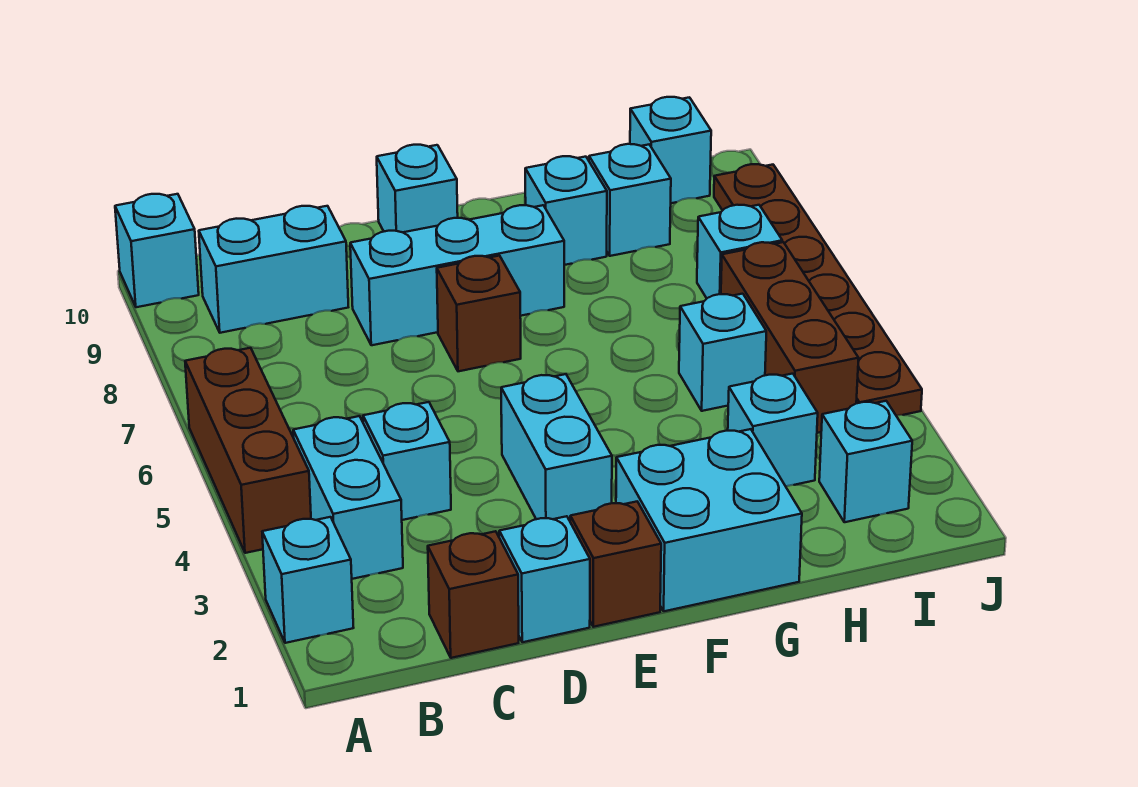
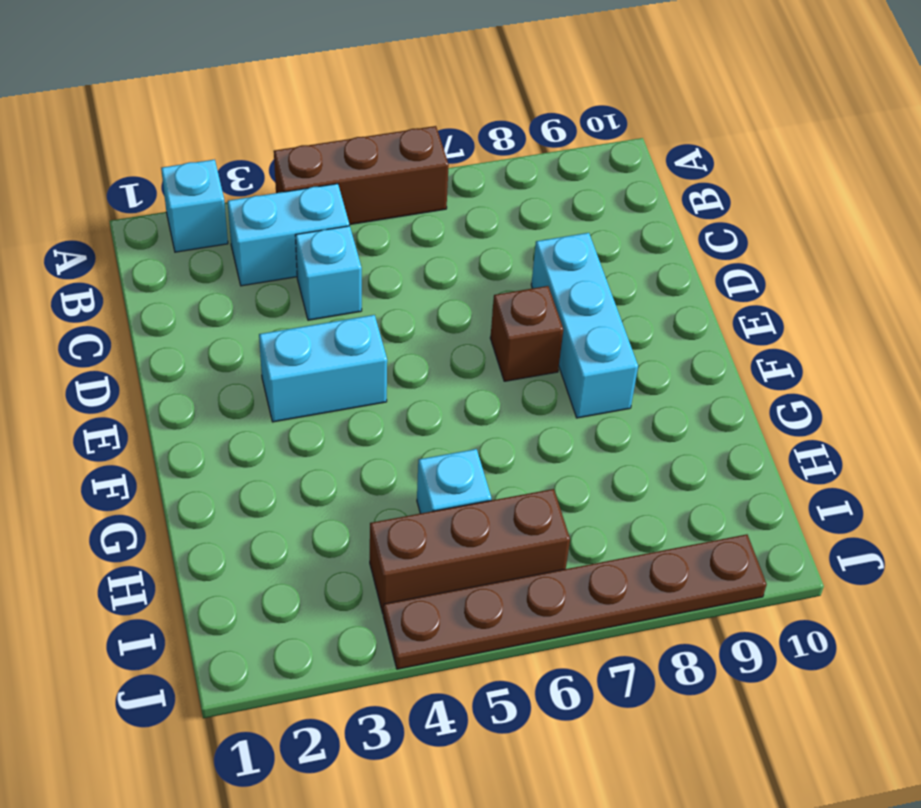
none -> cyan 1x1 brick [115,194,199,307]
none -> cyan 1x2 brick [199,206,348,333]
none -> brown 1x1 brick [428,531,519,658]

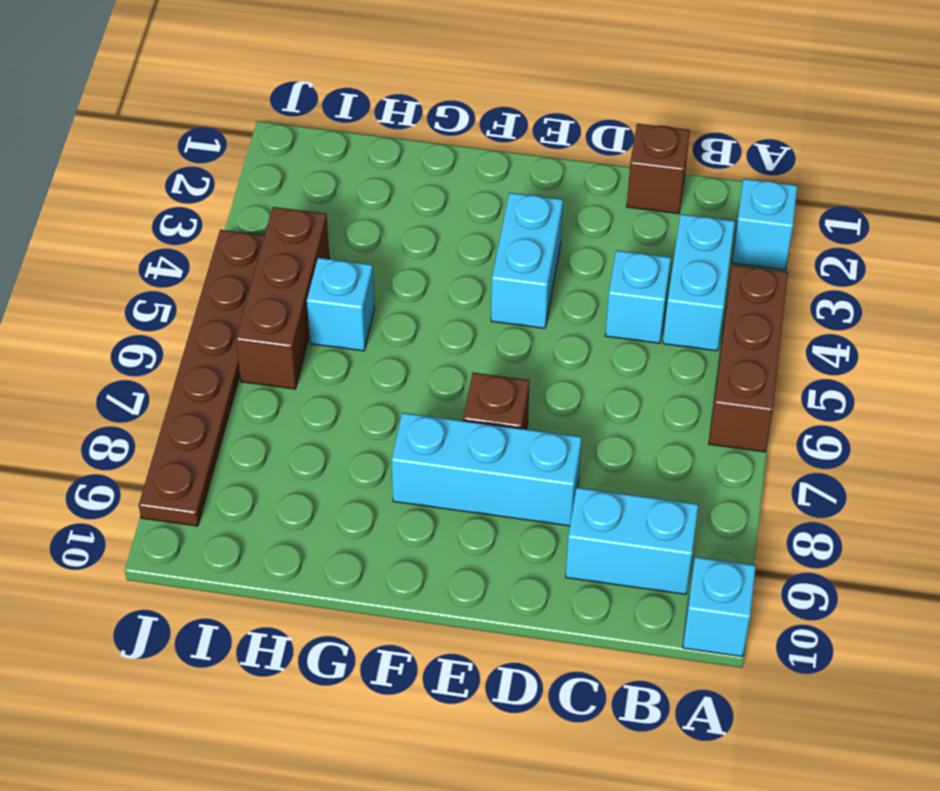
none -> cyan 1x1 brick [499,516,590,642]
none -> brown 1x1 brick [570,502,661,627]
none -> cyan 1x1 brick [377,145,458,232]

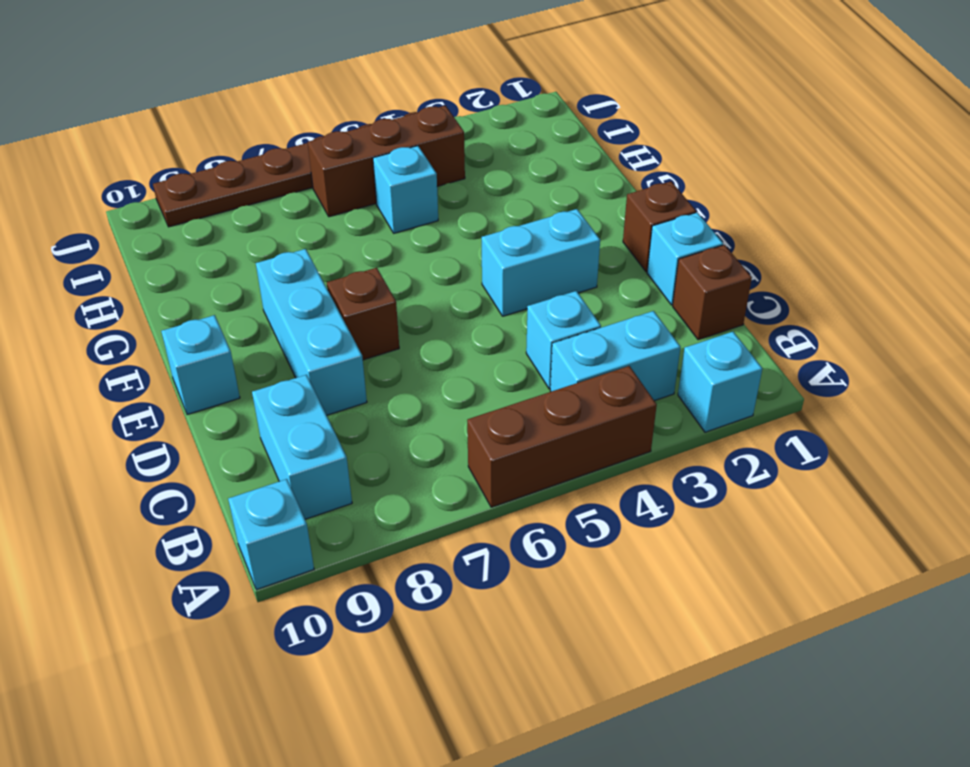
none -> cyan 2x2 brick [616,429,802,611]
none -> cyan 1x1 brick [525,156,607,265]
none -> cyan 1x1 brick [728,374,818,486]

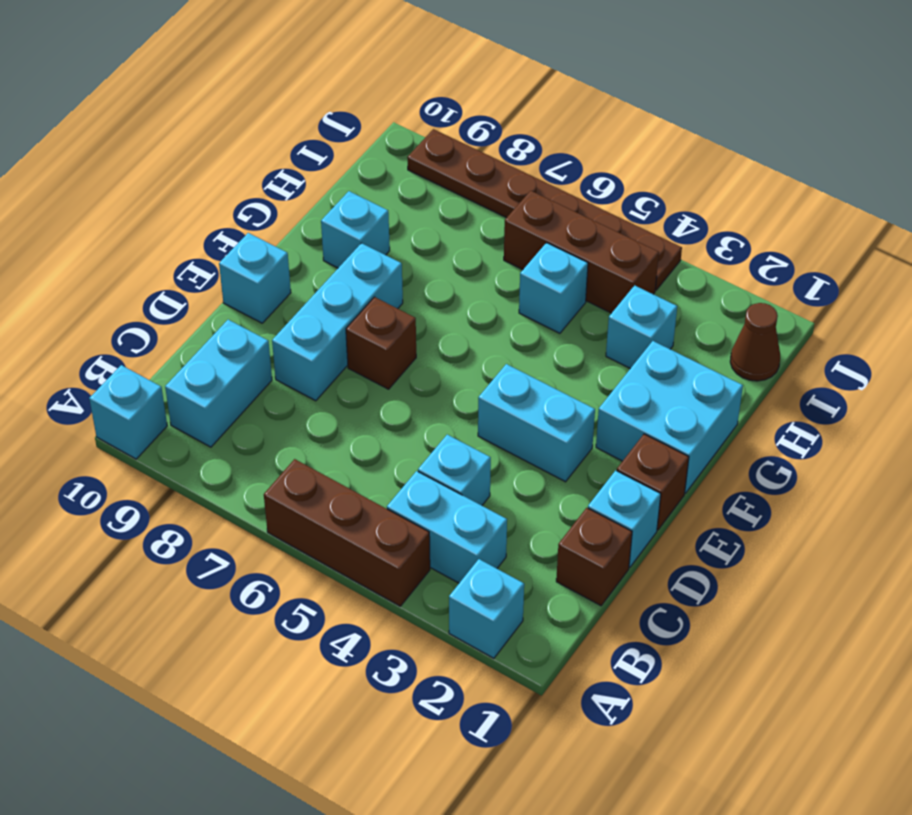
brown 1x1 cone [730,303,780,381] -> none
none -> cyan 1x1 brick [589,144,671,256]
none -> cyan 1x1 brick [819,401,912,522]
none -> cyan 1x1 brick [697,205,782,298]

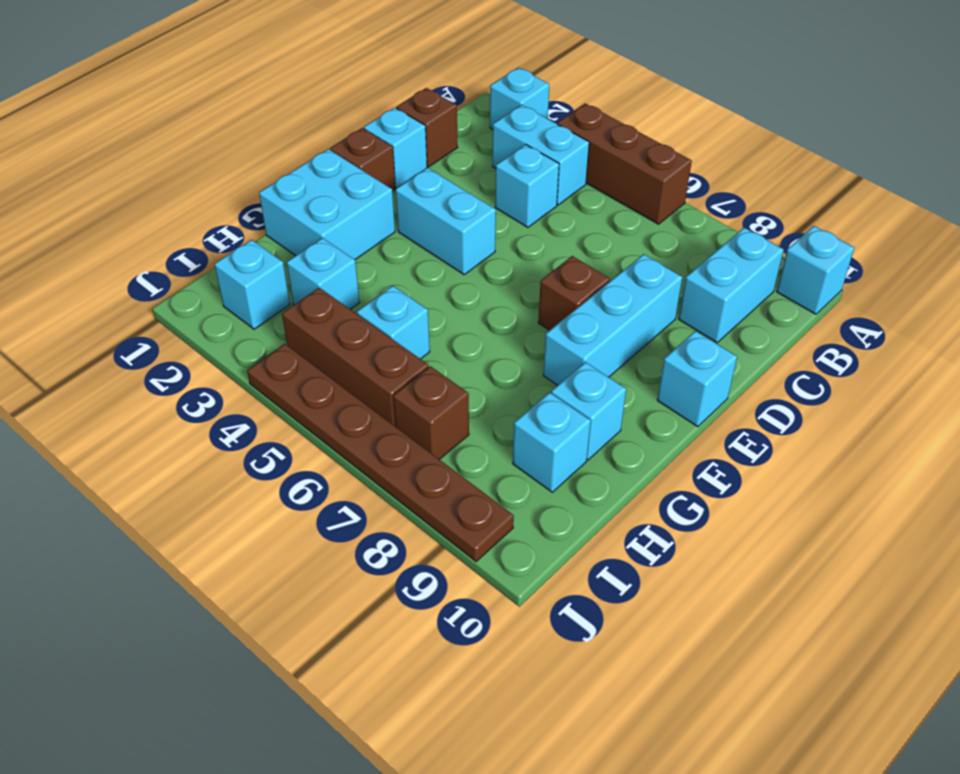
brown 1x1 brick [393,366,469,460] -> cyan 1x1 brick [697,205,782,298]
none -> cyan 1x1 brick [630,97,711,203]

